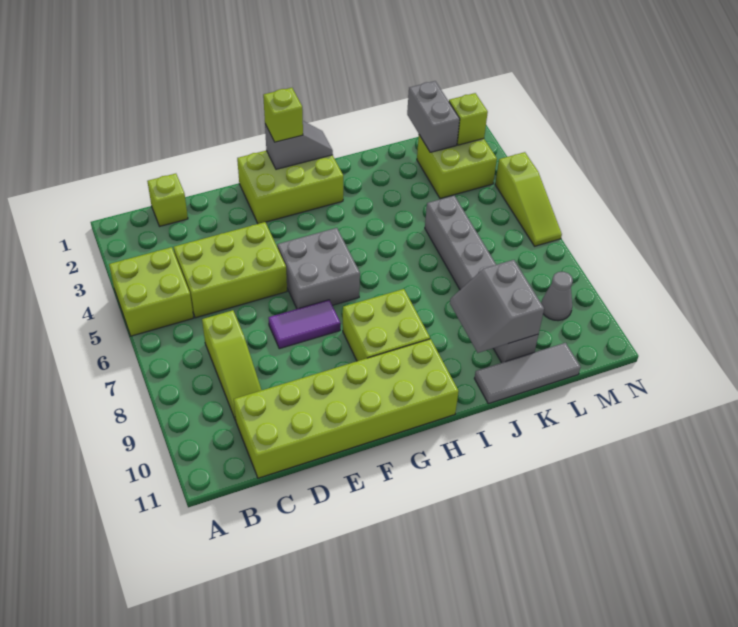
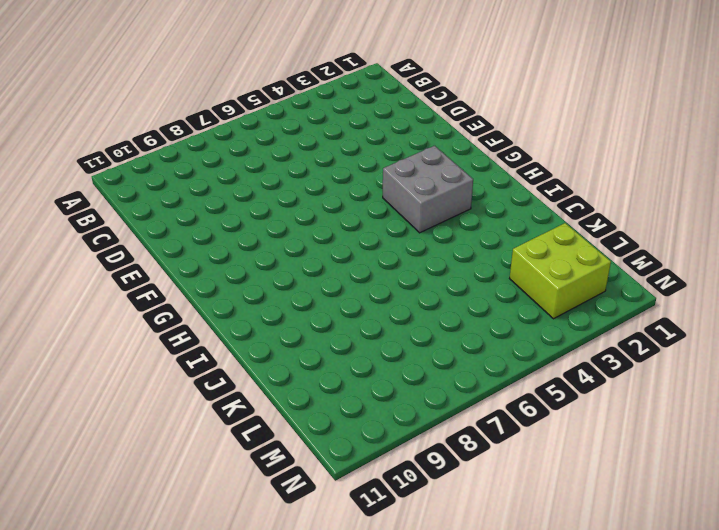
grey 2x2 brick [383,146,473,233] -> grey 2x2 brick moved to [277,228,360,309]
none -> lime 2x2 brick [109,247,193,336]
none -> lime 1x1 brick [147,174,188,226]
none -> lime 2x3 brick [174,222,287,318]

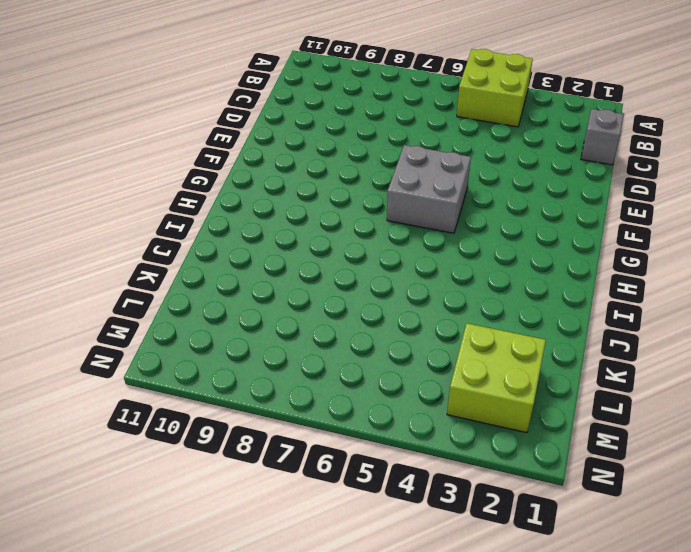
grey 1x1 brick [581,109,624,165] -> lime 1x1 brick [147,174,188,226]
none -> lime 2x3 brick [174,222,287,318]
none -> lime 1x3 slope [202,310,261,421]
none -> lime 2x6 brick [234,339,459,478]

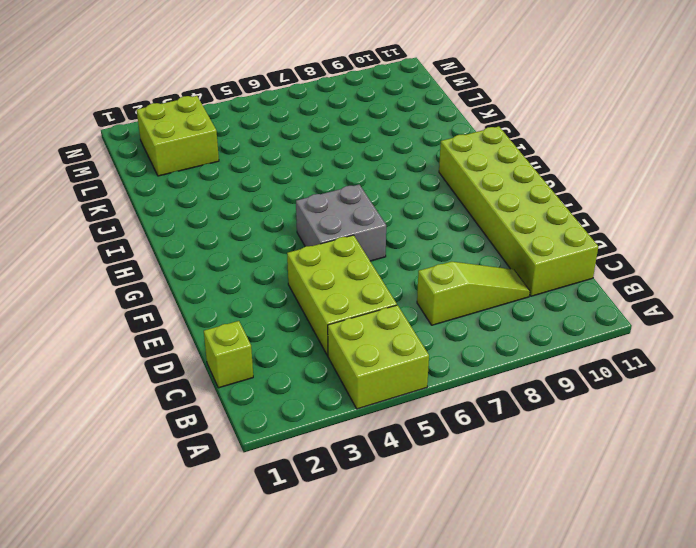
none -> purple 1x2 tile [268,300,341,349]
none -> lime 2x3 brick [237,151,343,224]
none -> lime 2x2 brick [343,289,430,361]

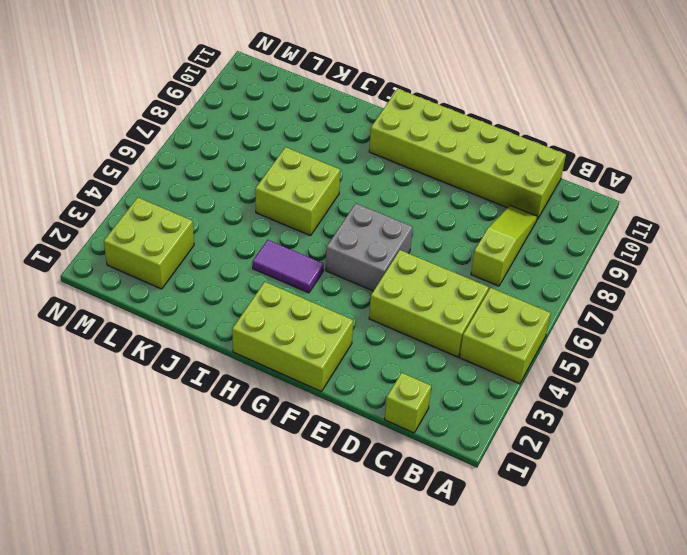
purple 1x2 tile [253,240,324,293] -> purple 1x2 tile moved to [268,300,341,349]
lime 2x2 brick [255,147,340,236] -> lime 2x2 brick moved to [343,289,430,361]
none -> grey 1x3 tile [474,343,581,404]
none -> grey 1x6 brick [425,196,538,363]
none -> grey 1x1 cone [541,272,573,321]

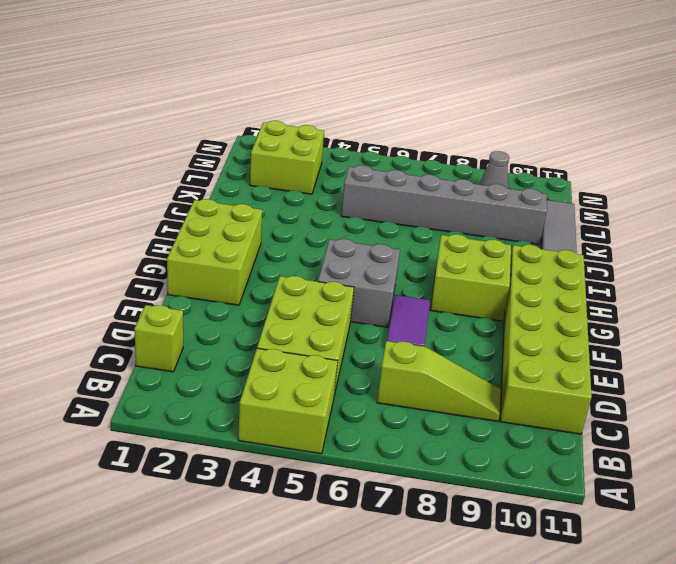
none -> lime 1x3 slope [495,152,562,246]
none -> grey 1x2 slope [265,121,333,169]
none -> grey 2x2 slope [450,260,544,353]

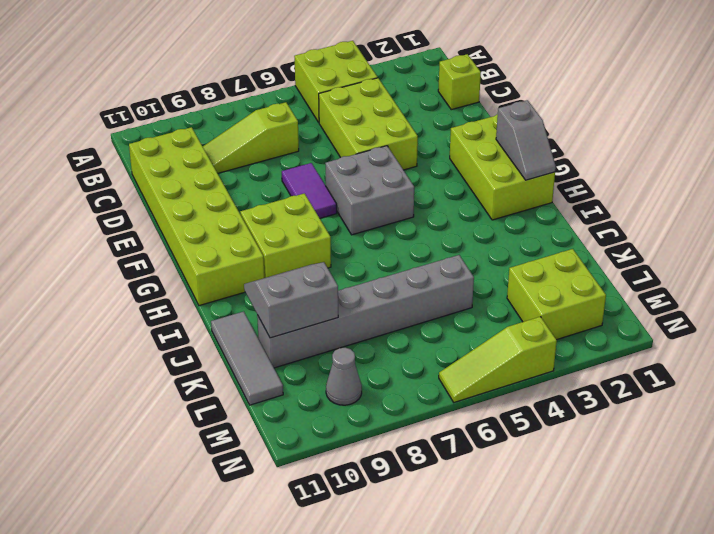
none -> grey 1x2 brick [407,81,460,152]
none -> lime 1x1 brick [449,93,488,145]
none -> lime 1x1 brick [263,88,303,142]

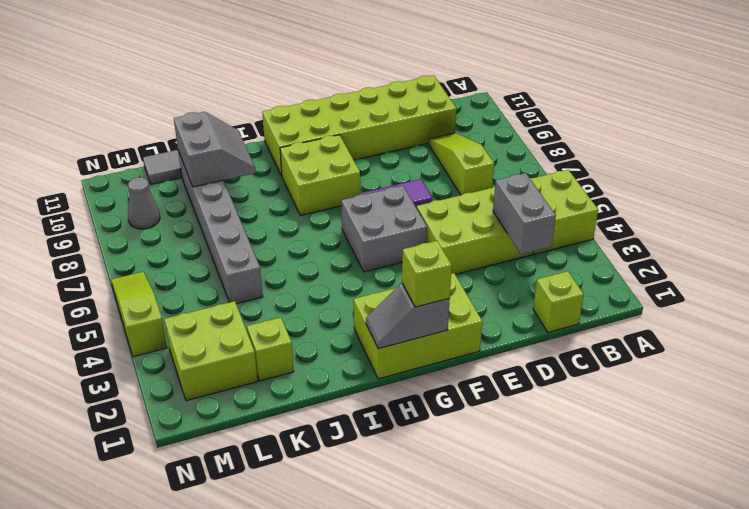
grey 1x2 brick [493,173,556,254] -> grey 1x2 brick moved to [407,81,460,152]
lime 1x1 brick [247,317,294,381] -> lime 1x1 brick moved to [449,93,488,145]

